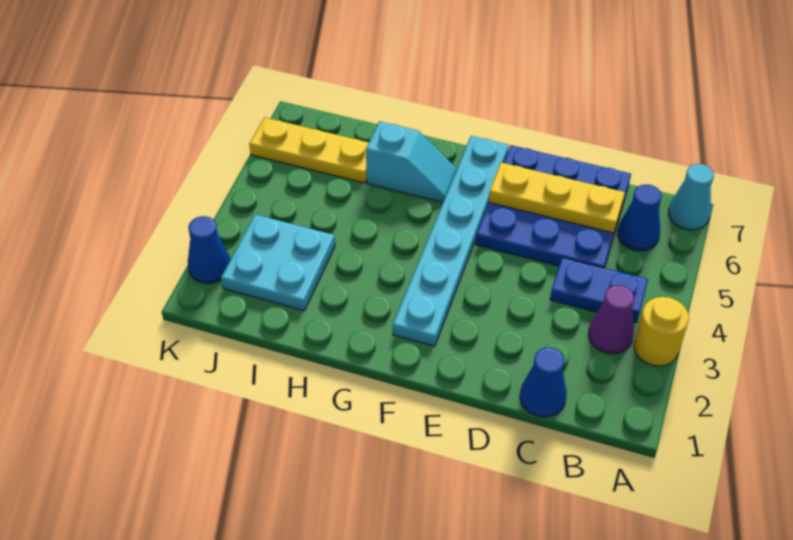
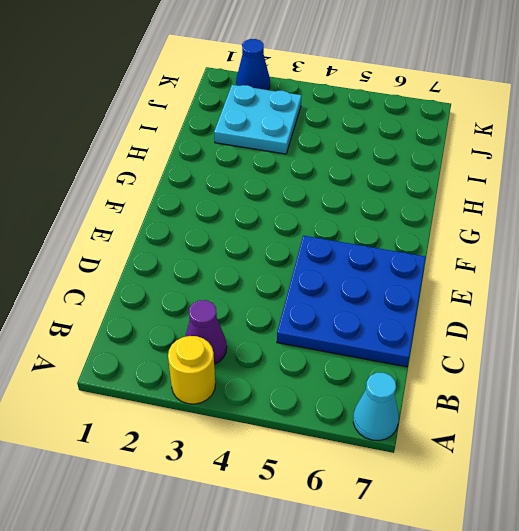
none -> blue 1x2 plate [550,257,648,323]
none -> blue 1x1 cone [618,185,661,251]
none -> blue 1x1 cone [520,348,567,417]

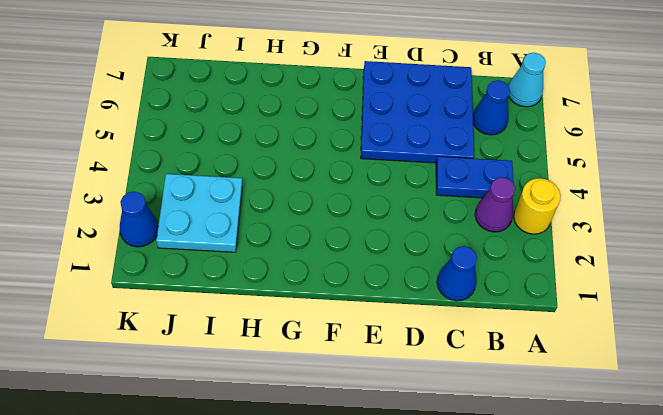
none -> cyan 1x6 plate [393,136,509,346]
none -> cyan 1x2 slope [366,121,457,202]
none -> yellow 1x3 plate [249,117,369,183]

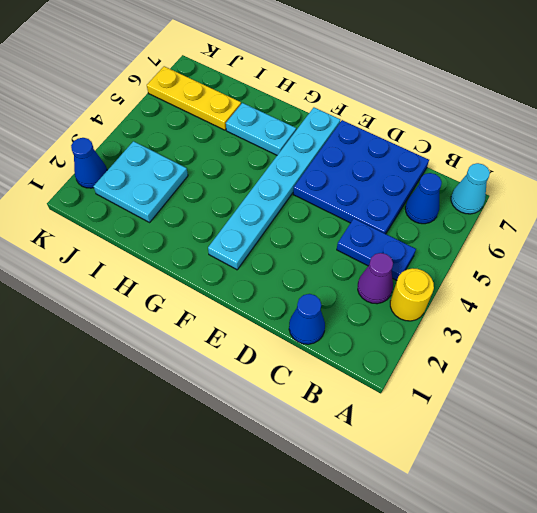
cyan 1x2 plate [226,103,296,155] -> cyan 1x2 slope [366,121,457,202]
none -> yellow 1x3 plate [489,163,625,233]

